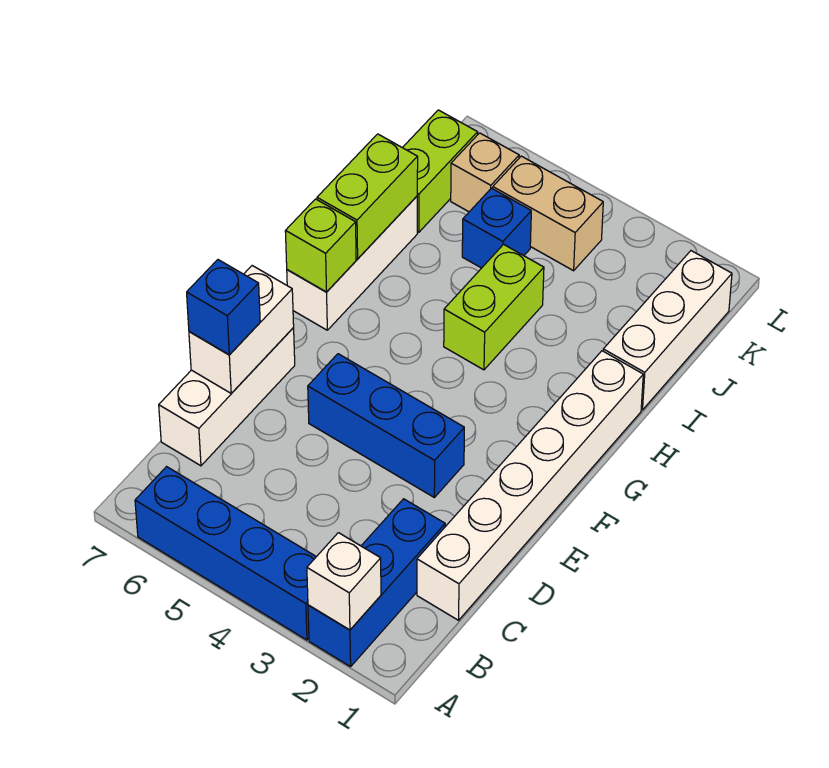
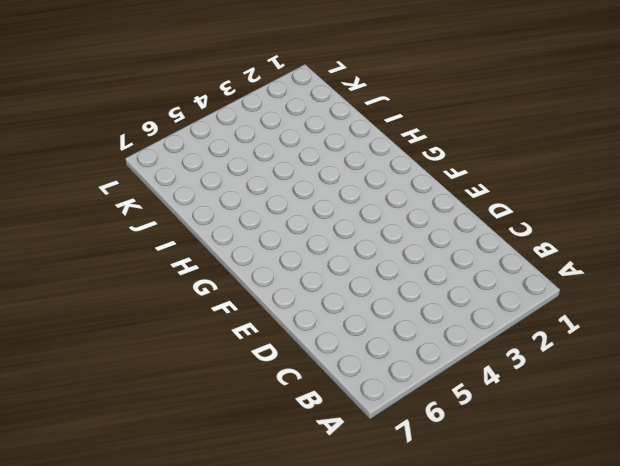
none -> blue 1x3 brick [308,499,445,667]
none -> blue 1x4 brick [135,467,316,640]
none -> white 1x6 brick [417,351,643,620]

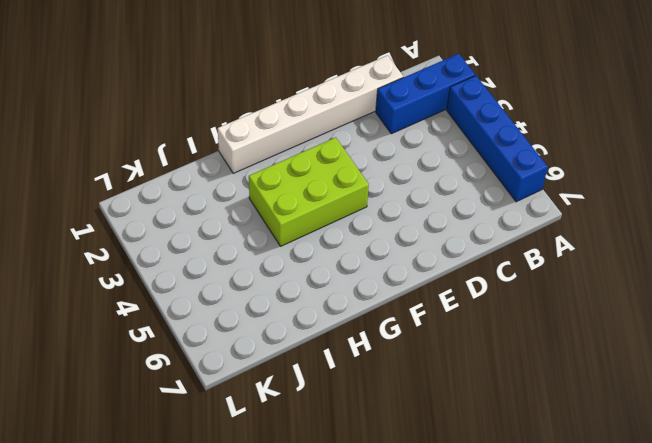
lime 2x3 brick [249,137,369,246] -> lime 1x2 brick [444,245,544,370]
none -> white 1x3 brick [159,328,295,466]
none -> blue 1x3 brick [308,354,464,497]
none -> white 1x3 brick [287,196,417,330]

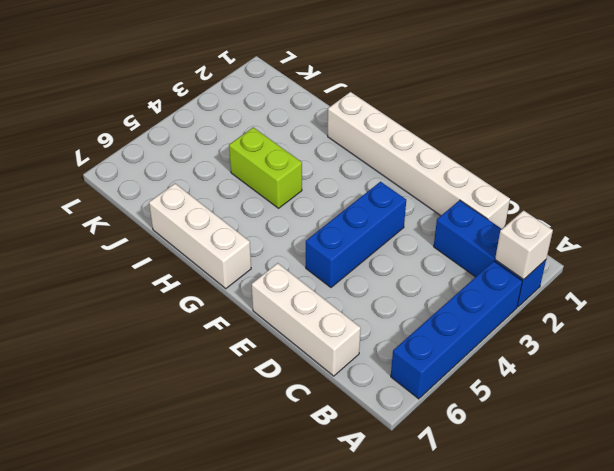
none -> white 1x3 brick [603,251,732,410]
none -> blue 1x1 brick [462,188,531,268]
none -> lime 1x2 brick [403,110,478,232]

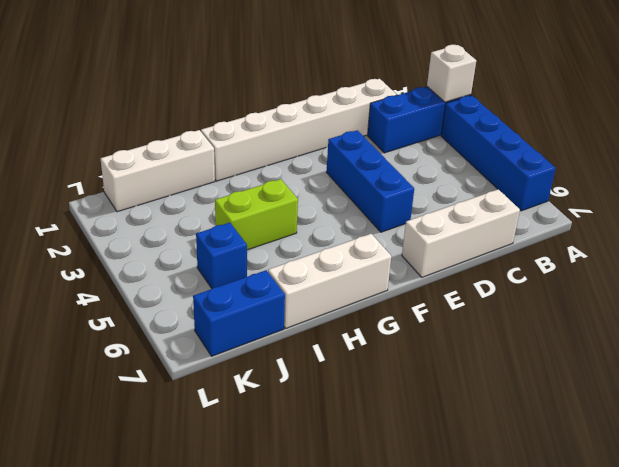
blue 1x2 brick [193,270,285,356] -> lime 1x2 brick [403,110,478,232]
none -> tan 1x2 brick [493,156,603,271]
none -> tan 1x1 brick [451,133,519,212]
none -> white 1x2 brick [189,266,294,393]

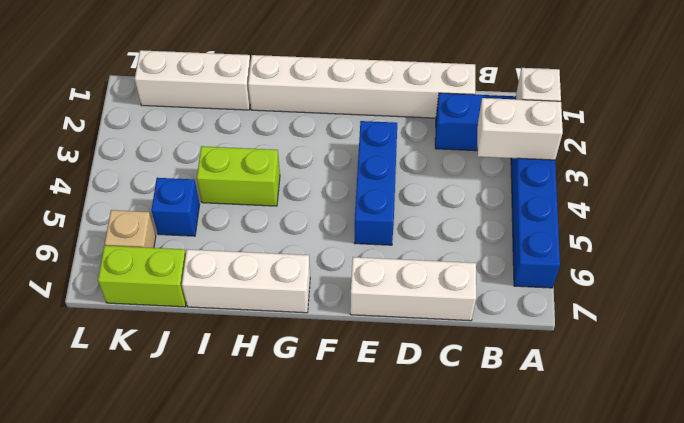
white 1x2 brick [477,98,563,160] -> white 1x2 brick moved to [189,266,294,393]
none -> tan 1x2 brick [493,156,603,271]
none -> lime 1x1 brick [285,199,356,292]
none -> lime 1x2 brick [317,134,418,259]

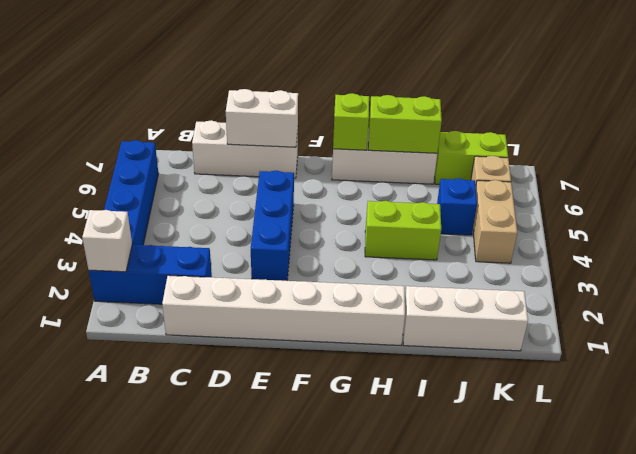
none -> blue 1x1 brick [187,260,260,355]

